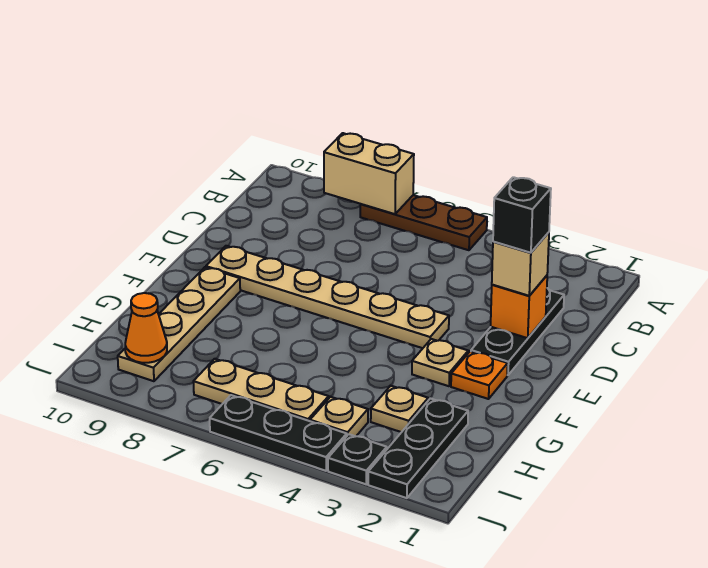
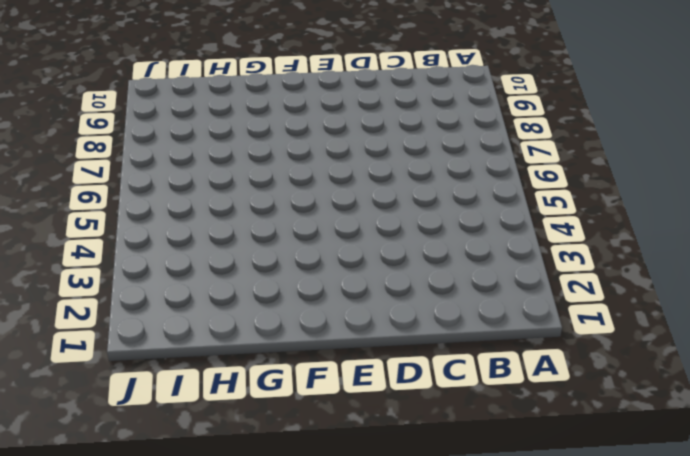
none -> brown 1x3 plate [360,195,487,250]
none -> black 1x3 plate [471,288,564,375]
none -> tan 1x6 plate [206,246,449,348]

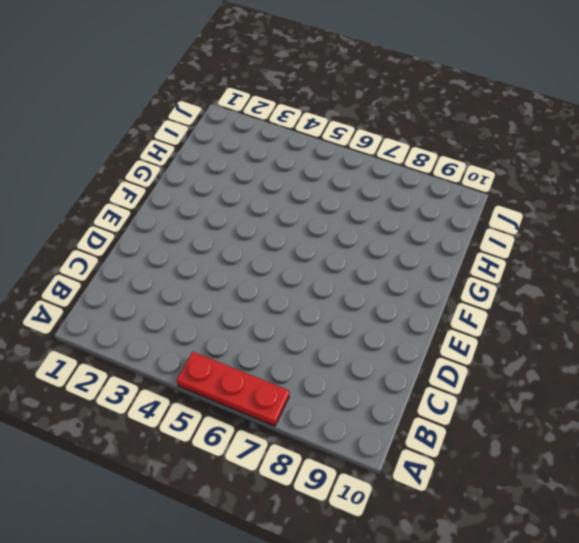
red 1x3 plate [177,352,289,426] -> brown 1x3 plate [360,195,487,250]
none -> black 1x3 plate [471,288,564,375]
none -> tan 1x6 plate [206,246,449,348]
none -> orange 1x1 plate [451,351,508,399]

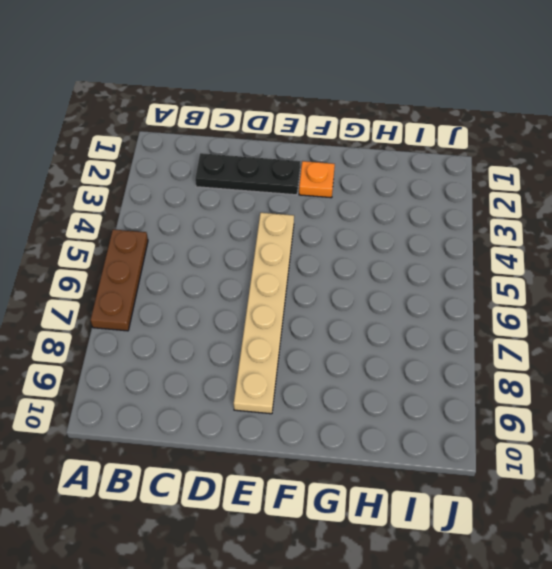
none -> tan 1x1 plate [412,339,468,386]
none -> tan 1x4 plate [118,267,240,381]
none -> black 1x3 plate [368,398,468,498]

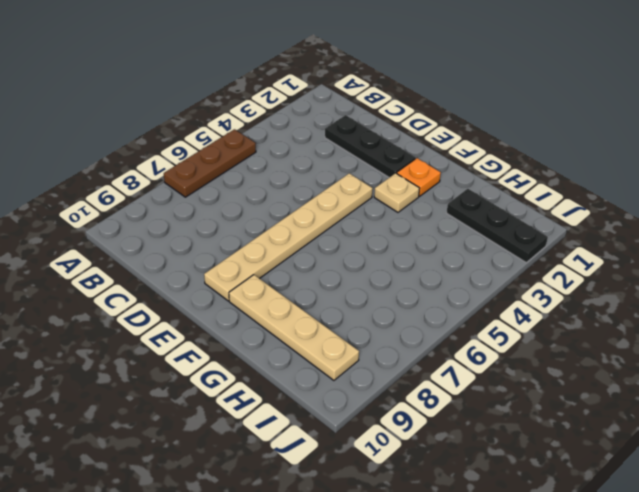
none -> tan 1x1 plate [371,386,428,432]
none -> tan 1x1 plate [310,397,368,436]
none -> tan 1x3 plate [193,359,329,421]

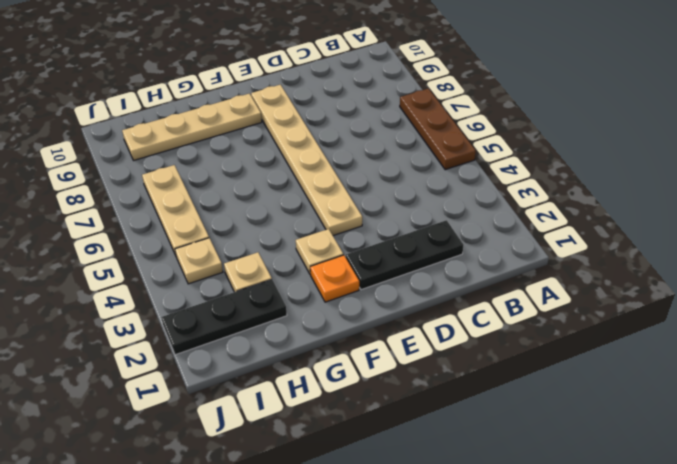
none -> black 1x1 plate [328,434,387,484]
none -> black 1x3 plate [210,395,347,471]
none -> tan 1x2 brick [324,133,414,214]

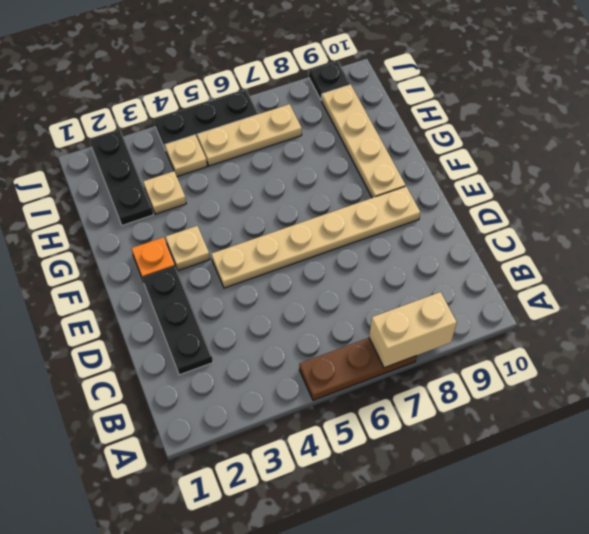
black 1x1 plate [309,61,350,100] -> black 1x1 plate moved to [328,434,387,484]
none -> orange 1x1 brick [491,276,547,338]
none -> orange 1x1 cone [125,293,167,363]
none -> tan 1x1 brick [492,232,549,296]

